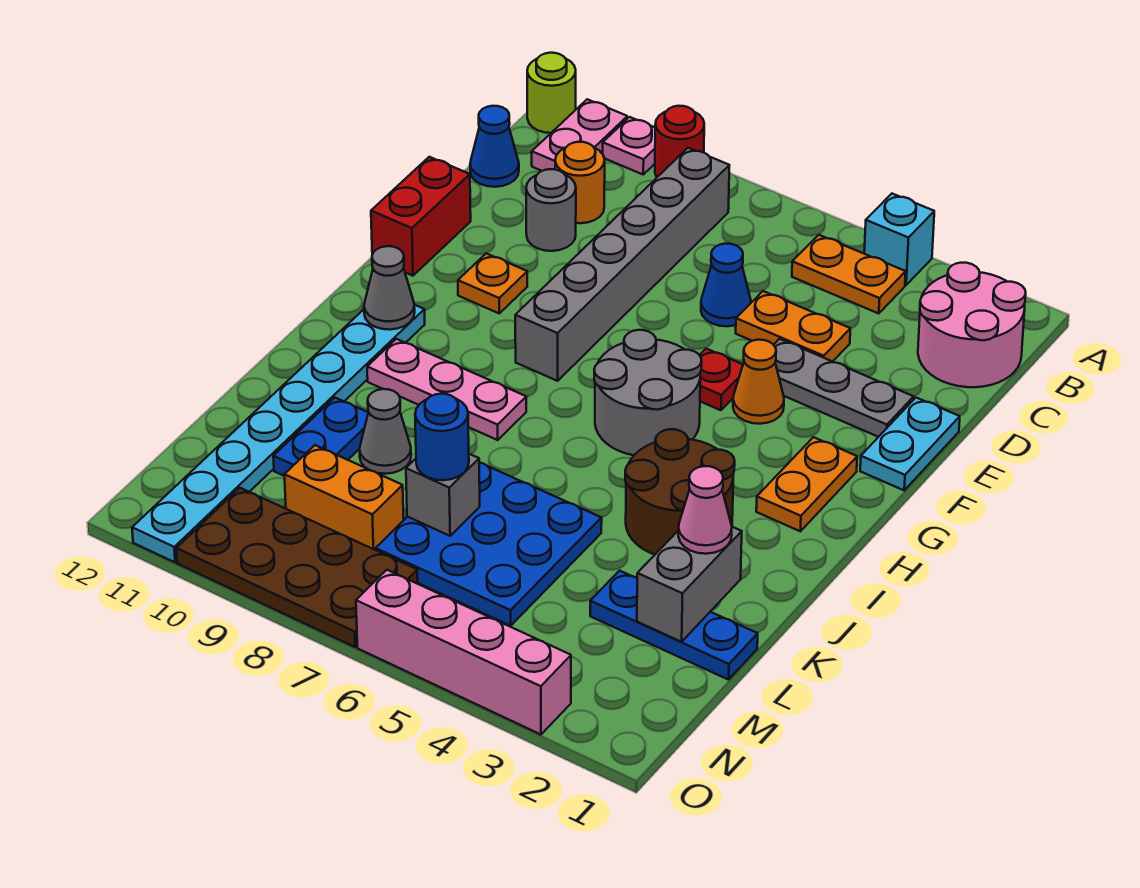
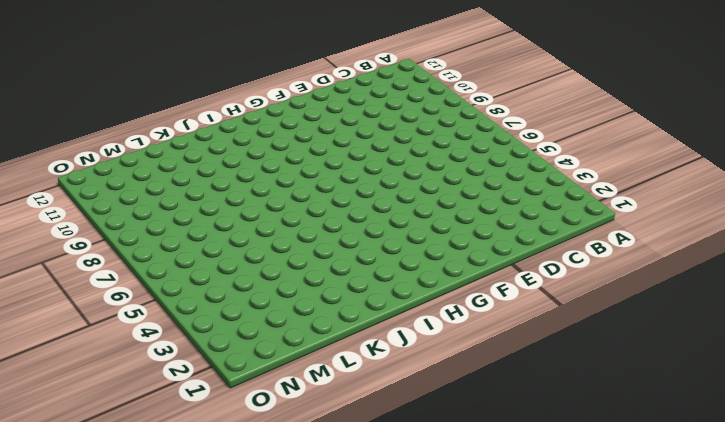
none -> cyan 1x1 brick [864,194,934,285]
none -> red 1x1 round brick [655,106,704,177]
none -> pink 1x1 plate [603,117,655,174]
none -> pink 1x2 plate [532,99,627,171]

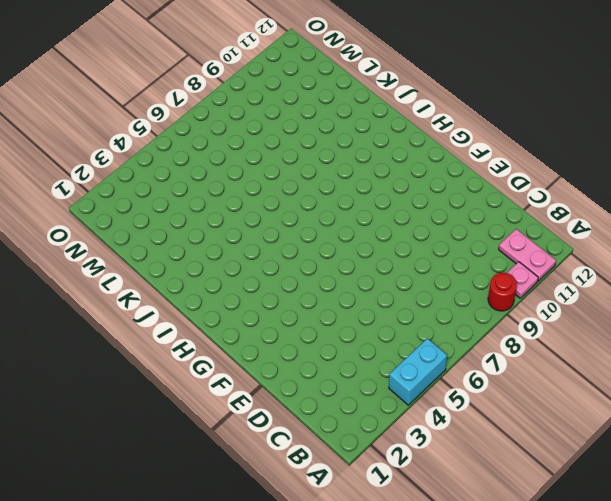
cyan 1x2 brick [389,338,447,405] -> cyan 1x1 brick [864,194,934,285]
none -> lime 1x1 round brick [527,53,576,133]
none -> pink 2x2 round brick [918,263,1026,387]
none -> orange 1x2 plate [792,235,906,314]
none -> grey 1x6 brick [515,148,729,381]

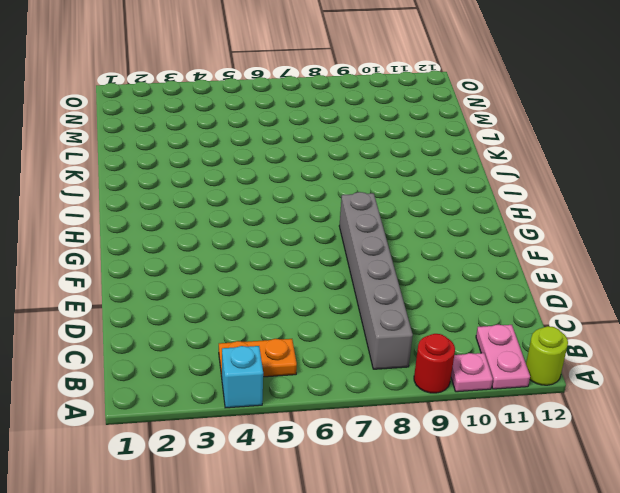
none -> pink 2x2 round brick [918,263,1026,387]
none -> orange 1x1 round brick [555,142,605,223]
none -> blue 1x1 cone [470,106,519,187]
none -> orange 1x2 plate [736,291,850,362]

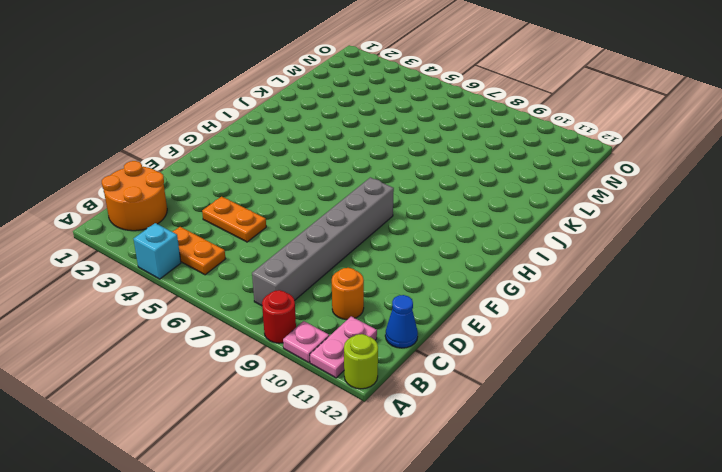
orange 2x2 round brick [102,161,167,231] -> pink 2x2 round brick [918,263,1026,387]
none -> blue 1x1 cone [701,244,751,326]
none -> grey 1x1 round brick [526,169,576,251]
none -> cyan 1x2 plate [860,398,960,490]
none -> grey 1x3 plate [774,339,914,437]

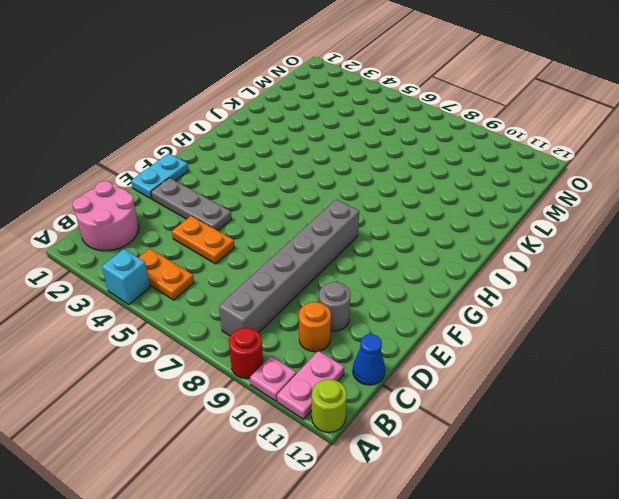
none -> blue 1x1 cone [701,244,751,326]
none -> red 1x2 brick [371,157,471,276]
none -> orange 1x1 cone [733,340,784,424]
none -> red 1x1 plate [700,349,743,410]

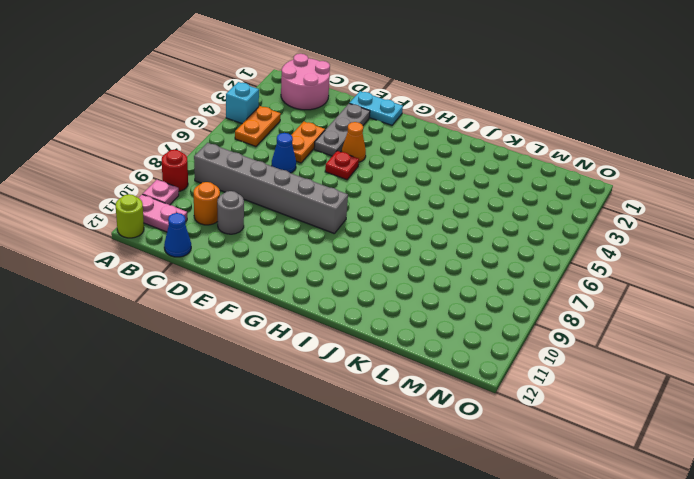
none -> red 1x2 brick [371,157,471,276]
none -> orange 1x1 plate [458,254,527,313]
none -> orange 1x2 plate [756,437,857,531]
none -> grey 2x2 round brick [594,330,702,455]

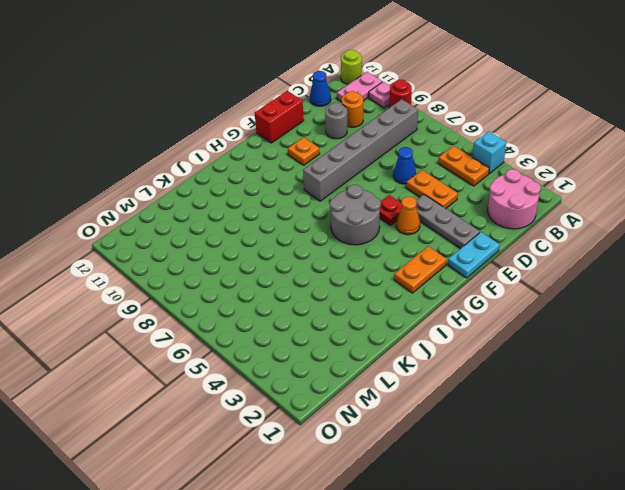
none -> cyan 1x8 plate [132,305,425,562]
none -> brown 2x2 round brick [625,429,735,555]
none -> pink 1x3 plate [367,339,526,440]
none -> blue 3x3 plate [376,462,602,626]

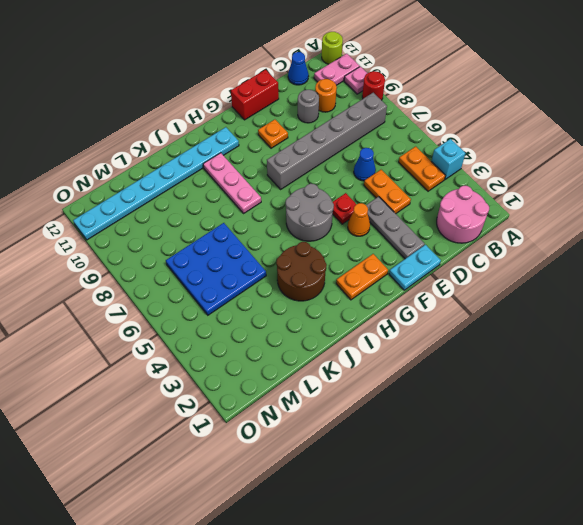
none -> grey 1x1 cone [360,389,411,474]
none -> blue 1x2 plate [273,398,368,476]
none -> blue 1x3 plate [590,571,758,680]
none -> orange 1x2 brick [284,445,404,550]

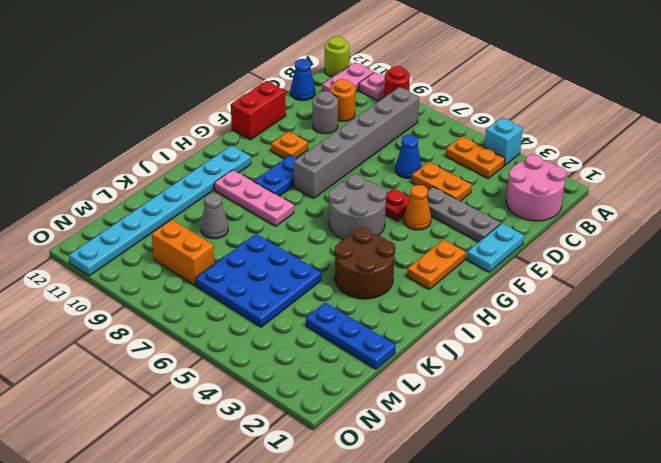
blue 1x2 plate [254,155,298,196] -> blue 1x2 plate moved to [273,398,368,476]
none -> brown 2x4 plate [176,488,418,647]
none -> pink 1x4 brick [356,570,571,734]
none -> grey 1x1 cone [364,246,415,330]
none -> grey 1x2 brick [637,527,742,642]

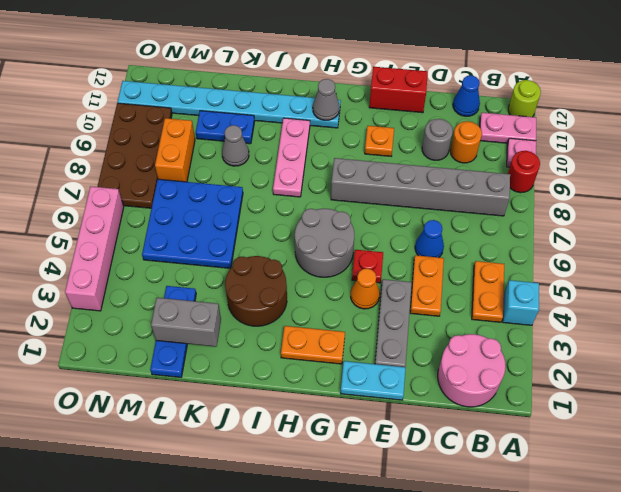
none -> grey 1x1 brick [406,454,480,536]
none -> pink 1x1 cone [678,466,732,554]
none -> blue 1x1 round brick [415,394,469,480]

